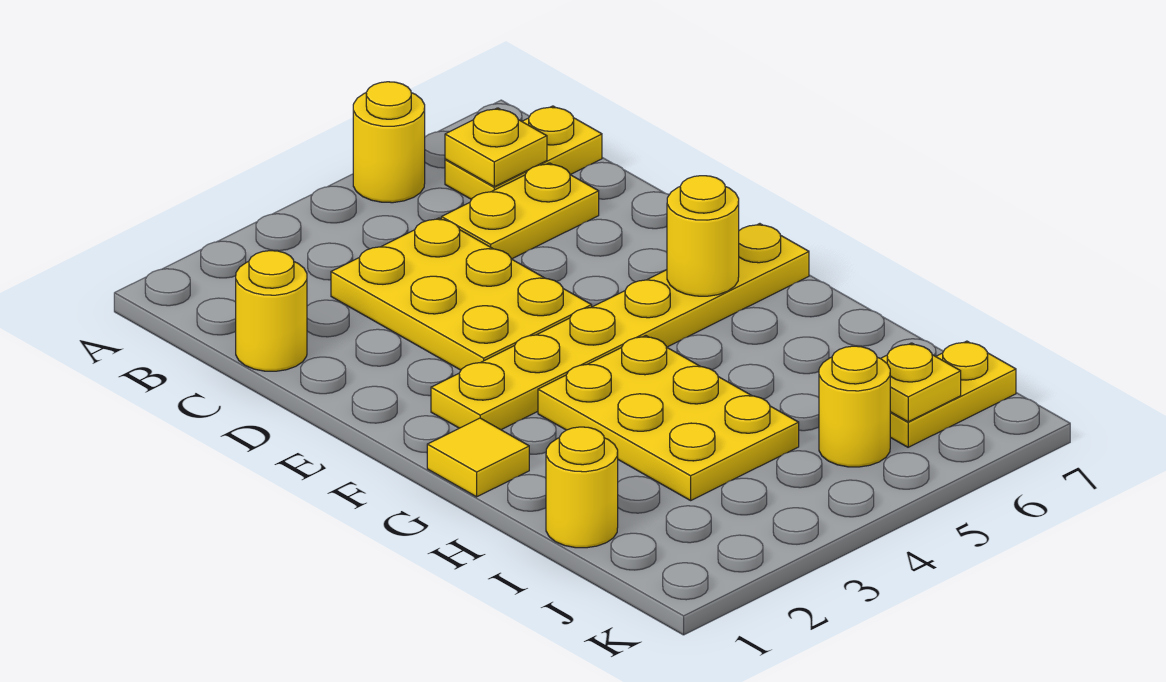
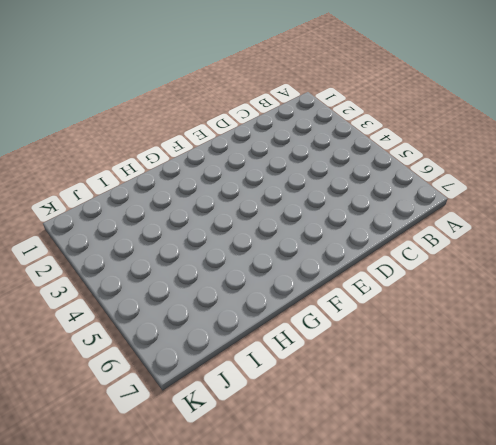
none -> yellow 1x1 round brick [353,82,425,203]
none -> yellow 1x2 plate [445,106,602,199]
none -> yellow 1x1 round brick [236,251,307,371]

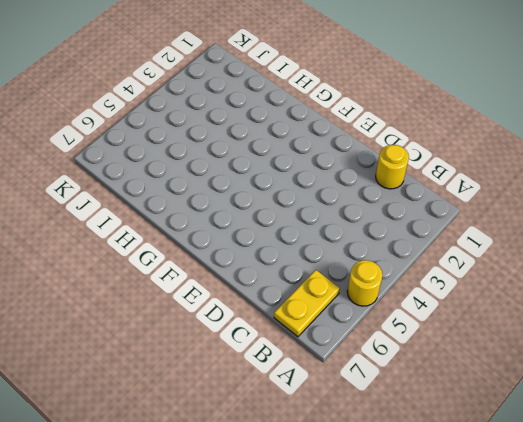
none -> yellow 2x3 plate [331,218,592,370]
none -> yellow 1x2 plate [441,163,599,259]
none -> yellow 1x6 plate [431,224,809,430]

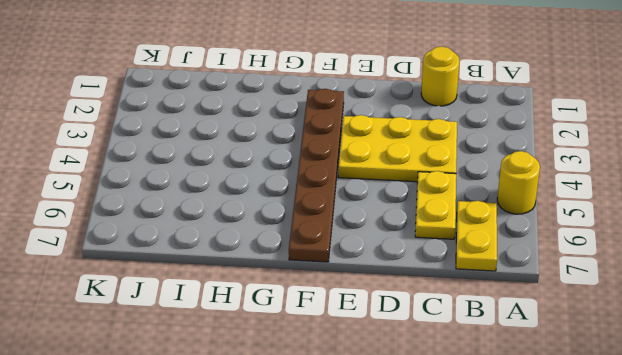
brown 1x6 plate [289,89,344,262] -> yellow 1x6 plate [431,224,809,430]
none -> yellow 1x1 tile [427,418,529,497]
none -> yellow 2x3 plate [538,336,799,500]
none -> yellow 1x1 round brick [546,427,618,548]

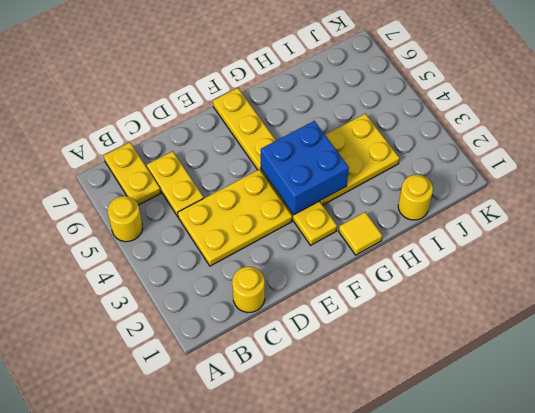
blue 2x2 brick [261,121,349,215] -> none
none -> yellow 1x1 round brick [819,346,890,467]
none -> yellow 1x2 plate [890,341,1016,447]
none -> yellow 1x1 plate [445,108,547,187]

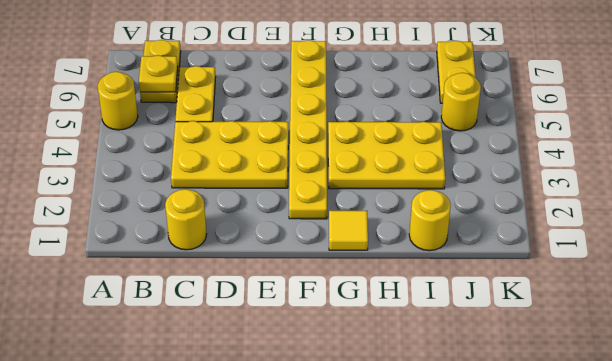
none -> yellow 1x1 round brick [667,176,739,296]
none -> yellow 1x1 plate [881,343,961,422]

